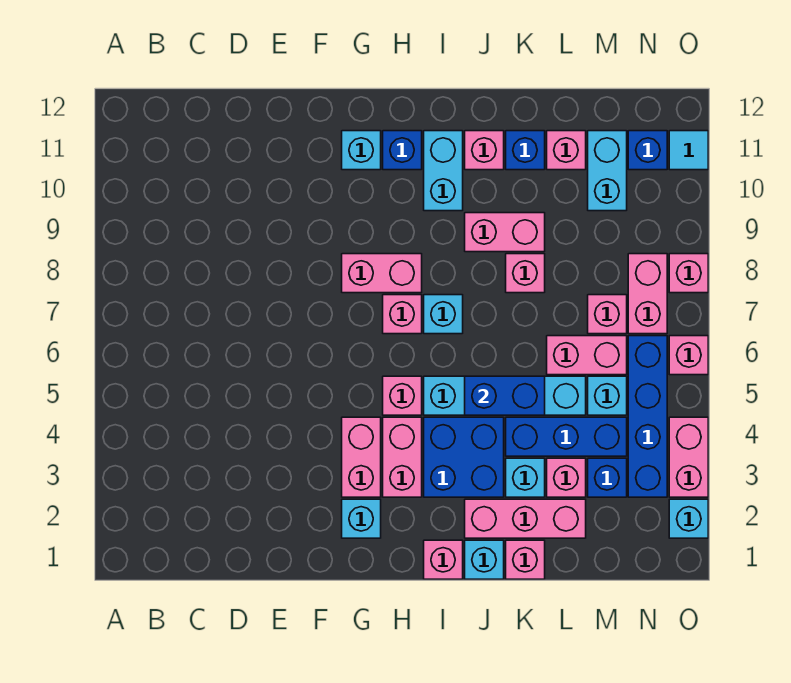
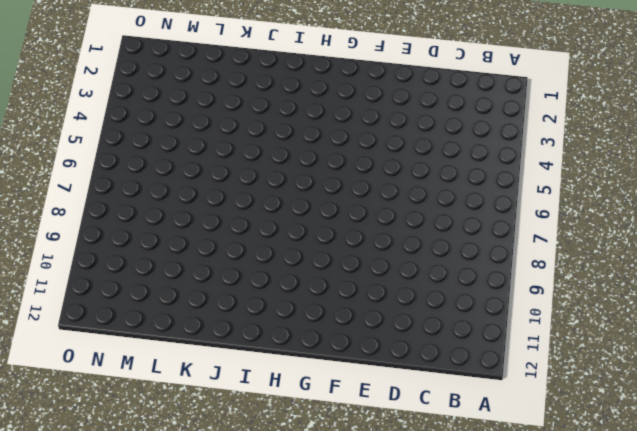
none -> cyan 1x1 brick [342,499,381,538]
none -> pink 1x2 brick [342,417,381,497]
none -> pink 1x2 brick [342,254,422,293]
none -> cyan 1x1 brick [342,131,381,170]

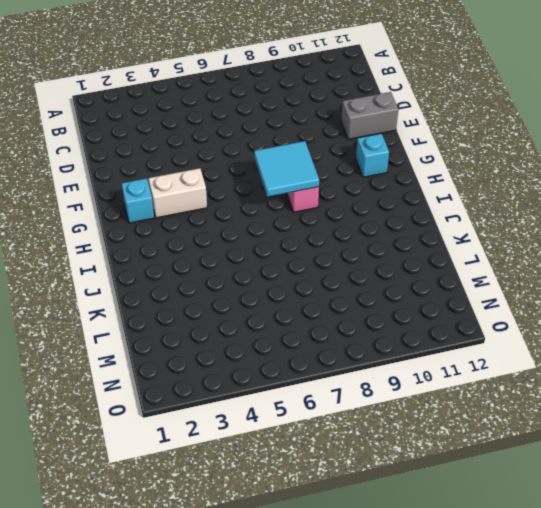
grey 1x2 brick [341,92,398,139] -> none
white 1x2 brick [148,168,207,218] -> pink 1x2 brick [342,417,381,497]
cyan 2x2 tile [254,141,319,197] -> none
none -> pink 1x2 brick [383,417,422,497]
none -> pink 1x1 brick [383,376,422,415]
none -> pink 1x1 brick [383,295,422,334]
none -> blue 1x1 brick [383,131,422,170]

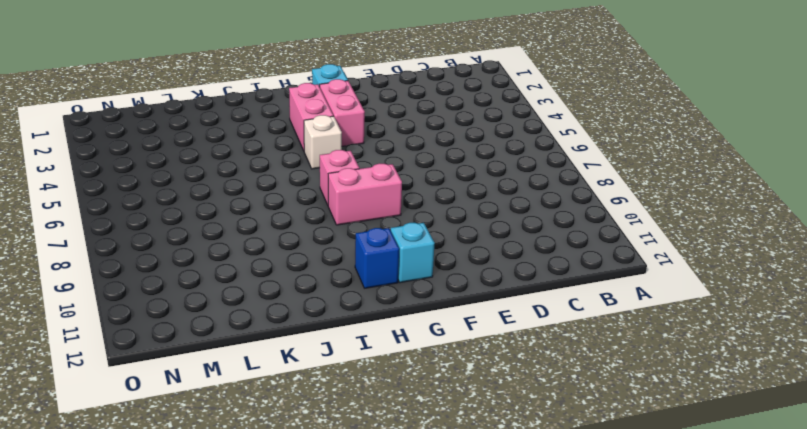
white 1x1 brick [304,115,342,169] -> pink 1x1 brick [383,376,422,415]
none -> pink 1x1 brick [424,540,463,579]
none -> blue 2x2 brick [424,417,504,497]
none -> cyan 1x4 brick [424,376,586,415]
none -> cyan 1x1 brick [424,295,463,334]

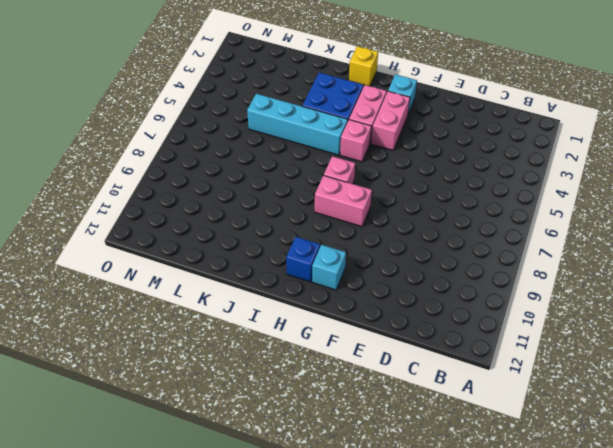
yellow 1x1 brick [349,46,378,86] -> pink 1x1 brick [424,540,463,579]
none -> cyan 1x1 brick [424,295,463,334]
none -> cyan 1x2 brick [424,131,463,211]
none -> cyan 1x1 brick [465,540,504,579]
none -> pink 1x3 brick [465,499,586,538]

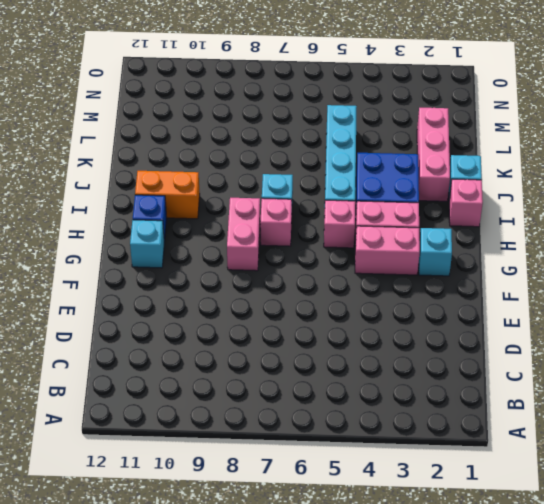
orange 1x2 brick [135,171,200,219] -> cyan 1x2 brick [424,131,463,211]
none -> pink 1x2 brick [465,213,545,252]
none -> pink 1x1 brick [465,131,504,170]
none -> pink 1x1 brick [506,540,545,579]
none -> cyan 1x1 brick [506,458,545,497]

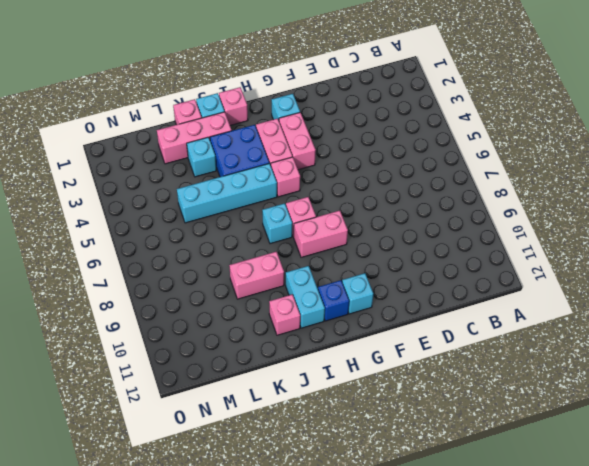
none -> blue 1x3 brick [506,417,627,456]
none -> pink 1x1 brick [506,254,545,293]
none -> blue 1x1 brick [506,131,545,170]
none -> pink 1x1 brick [547,458,586,497]

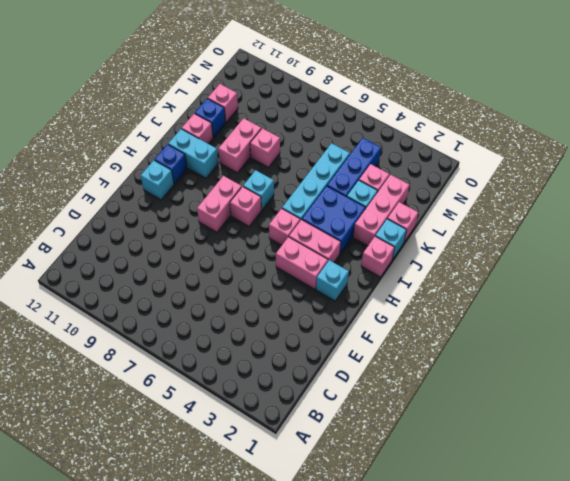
none -> pink 1x2 brick [547,336,627,375]
none -> blue 1x1 brick [588,458,627,497]
none -> cyan 1x1 brick [588,376,627,415]
none -> pink 1x1 brick [588,295,627,334]

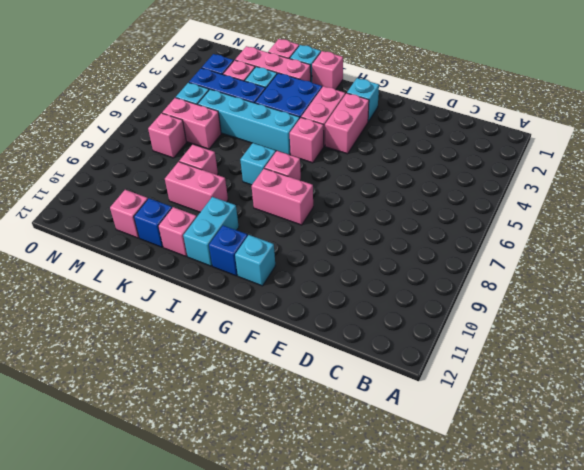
none -> cyan 1x2 brick [588,131,627,211]
none -> blue 1x4 brick [628,336,667,497]
none -> pink 1x2 brick [628,254,667,334]
none -> blue 1x1 brick [628,131,667,170]

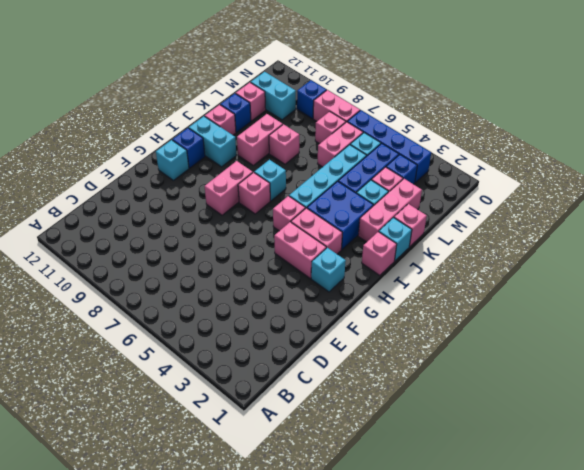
blue 1x1 brick [297,80,326,119] -> blue 1x1 brick moved to [628,131,667,170]
none -> cyan 1x1 brick [669,499,708,538]
none -> pink 1x2 brick [669,417,708,497]
none -> pink 1x1 brick [669,336,708,375]
none -> pink 1x1 brick [669,254,708,293]

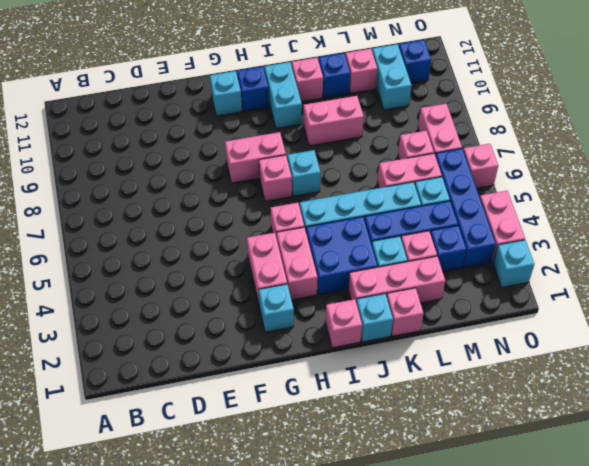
none -> pink 1x1 brick [506,254,545,293]
none -> pink 1x1 brick [669,254,708,293]
none -> cyan 1x1 tile [669,131,708,170]
none -> blue 1x2 brick [465,376,545,415]

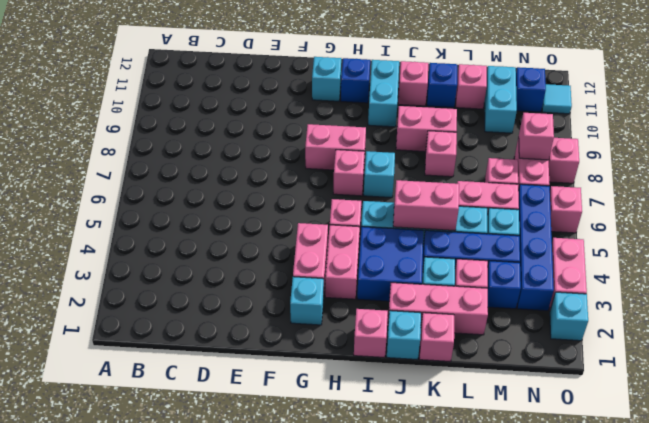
pink 1x2 brick [393,180,459,231] -> blue 1x2 brick [465,376,545,415]
pink 1x1 brick [519,113,554,160] -> none

